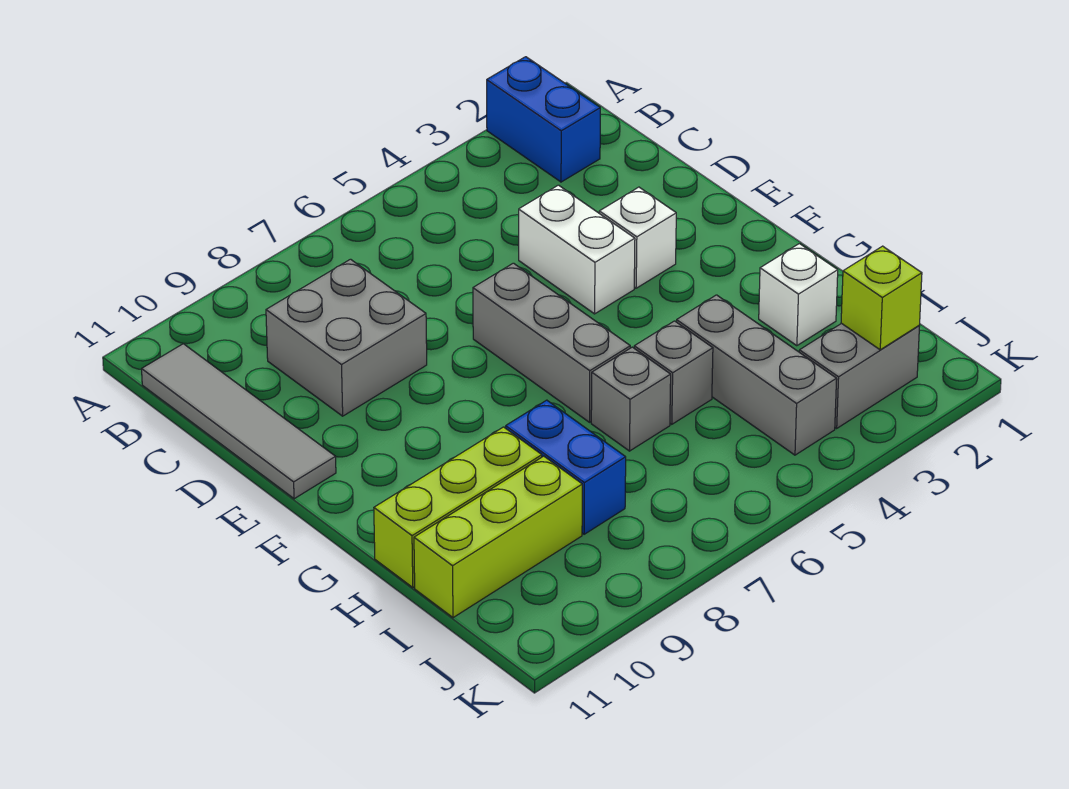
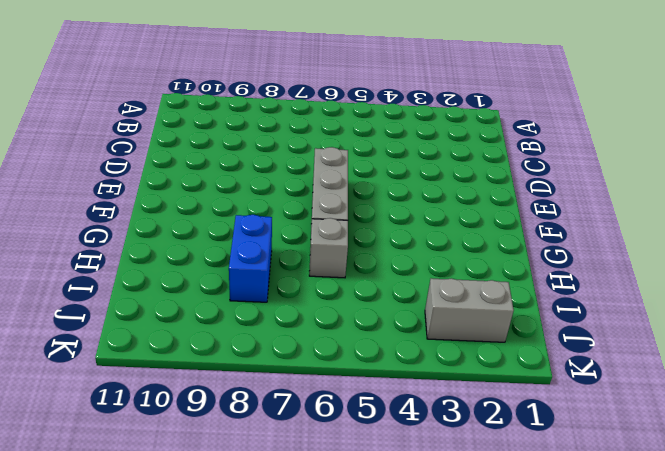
none -> blue 1x2 brick [487,57,600,182]
none -> grey 1x4 tile [142,344,336,499]
none -> grey 2x2 brick [266,259,427,416]

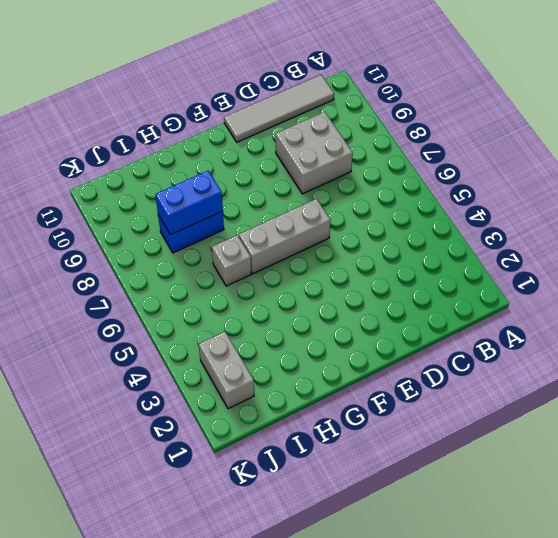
blue 1x2 brick [155,171,223,235] -> blue 1x2 brick moved to [487,57,600,182]
none -> white 1x2 brick [519,185,635,314]
none -> white 1x1 brick [599,187,676,288]
none -> white 1x1 brick [759,244,838,346]

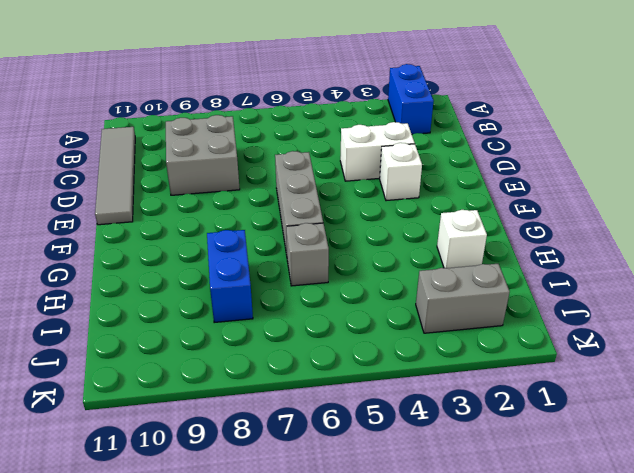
white 1x2 brick [340,122,415,181] -> white 1x2 brick turned to [519,185,635,314]
none -> grey 1x3 brick [677,295,837,455]
none -> grey 1x1 brick [634,321,713,424]
none -> lime 1x3 brick [374,427,542,587]

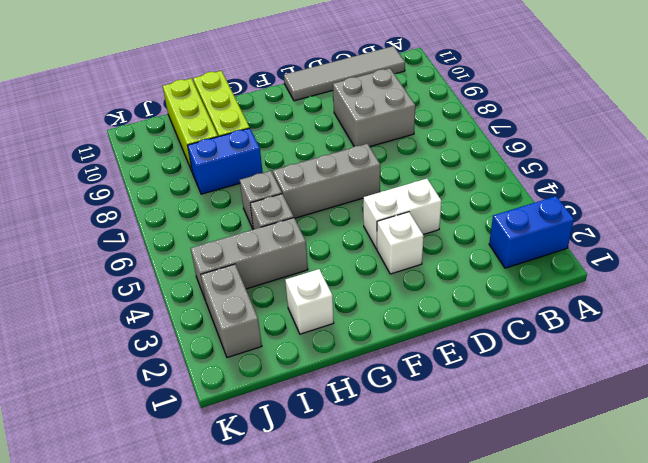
none -> lime 1x1 brick [841,246,922,350]

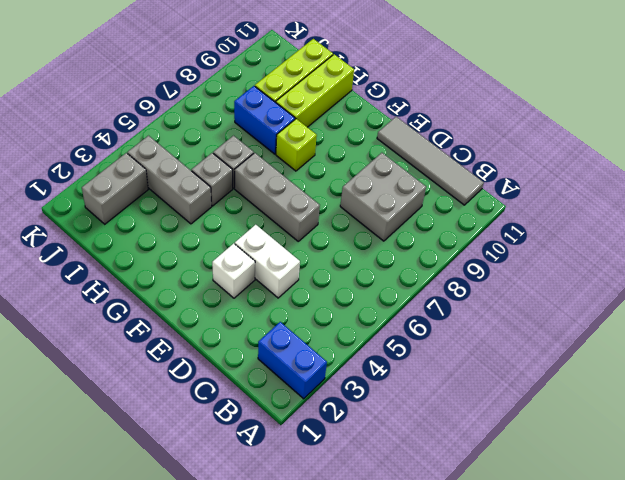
lime 1x1 brick [276,119,317,171] -> lime 1x1 brick moved to [841,246,922,350]
none -> white 1x1 brick [759,244,838,346]

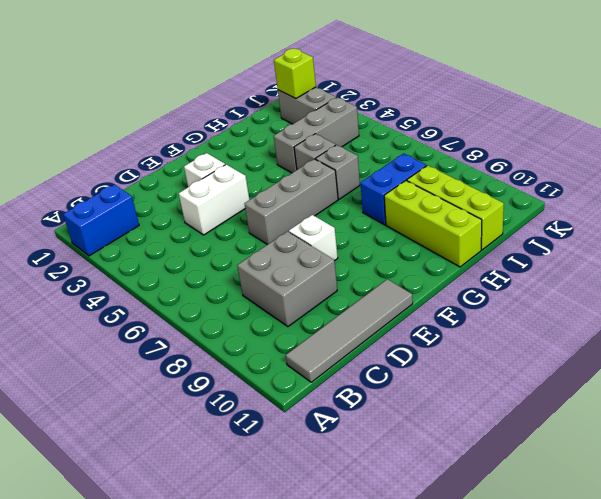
white 1x1 brick [289,215,338,261] -> white 1x1 brick moved to [759,244,838,346]

